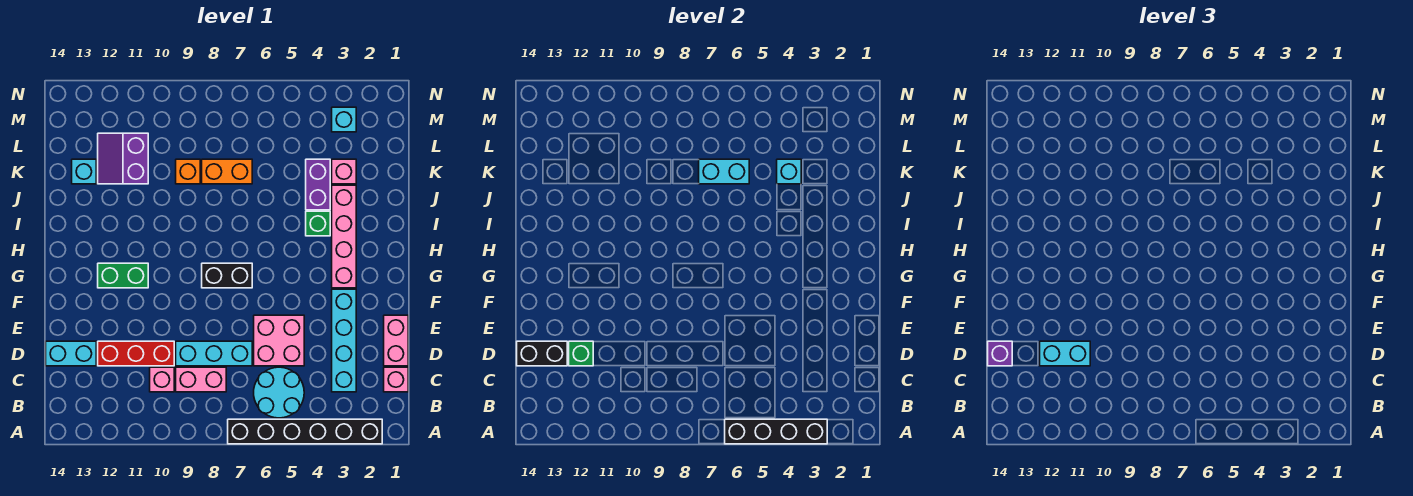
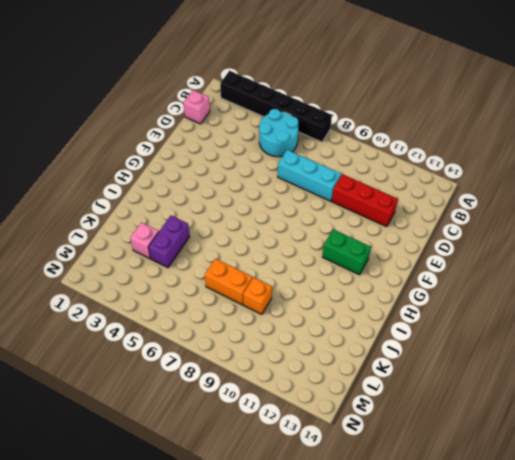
none -> cyan 1x4 brick [332,289,356,392]
none -> pink 1x2 brick [176,367,226,392]
none -> pink 1x1 brick [150,367,174,392]

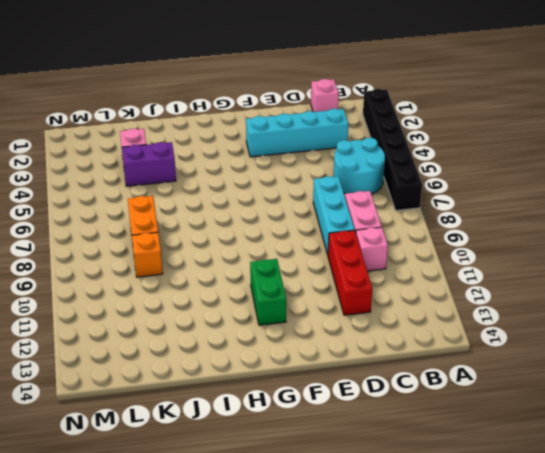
none -> pink 1x2 brick [384,315,408,366]
none -> pink 2x2 brick [254,315,304,366]
none -> cyan 1x2 brick [46,341,96,366]

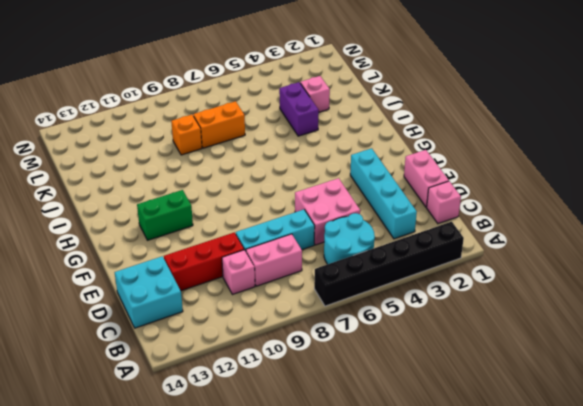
cyan 2x2 brick [115,256,183,328] -> cyan 1x2 brick [46,341,96,366]
none -> pink 1x4 brick [332,185,356,288]
none -> black 1x2 brick [202,263,252,288]
none -> green 1x1 brick [306,211,330,236]

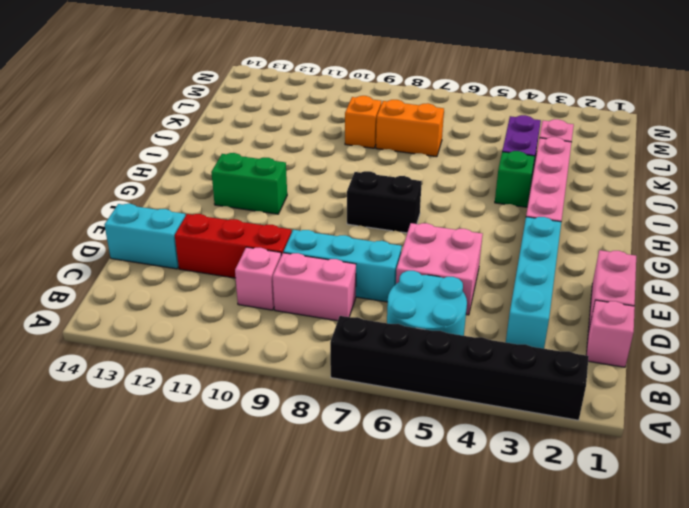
none -> purple 2x2 slope [98,133,148,184]
none -> cyan 1x1 brick [72,159,96,184]
none -> cyan 1x1 brick [332,107,356,132]

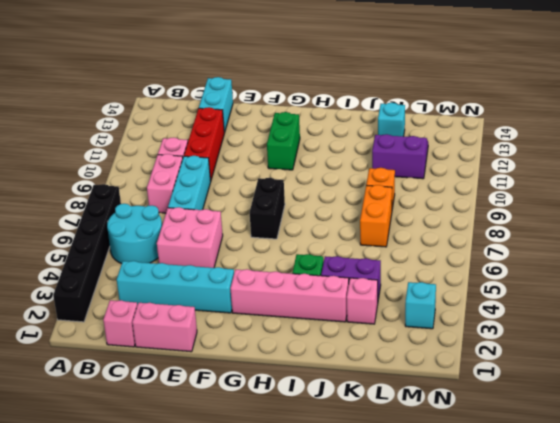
none -> black 1x4 brick [725,419,827,444]
none -> green 1x1 brick [569,341,593,366]
none -> black 1x2 brick [517,341,567,366]

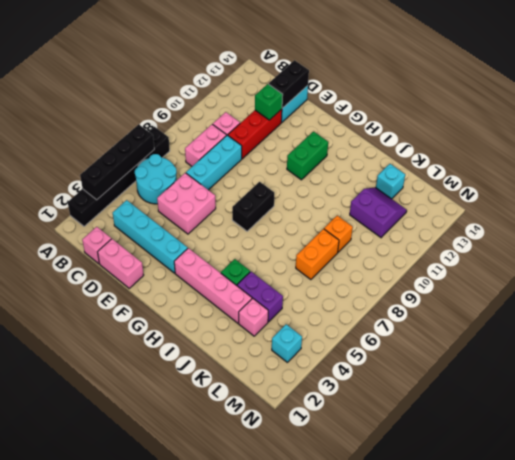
none -> cyan 1x1 brick [777,159,801,184]
none -> cyan 1x2 brick [699,159,749,184]
none -> cyan 1x2 brick [1040,341,1090,366]

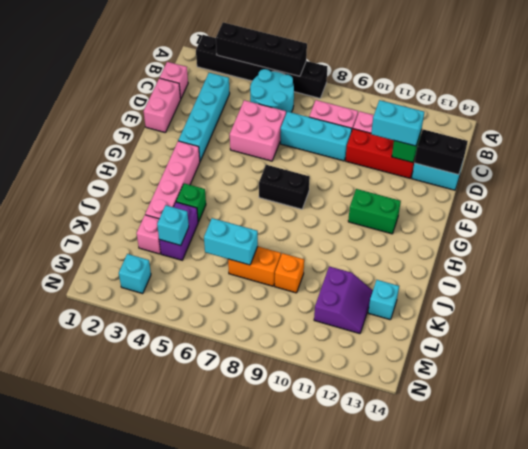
none -> purple 1x1 brick [988,341,1012,366]

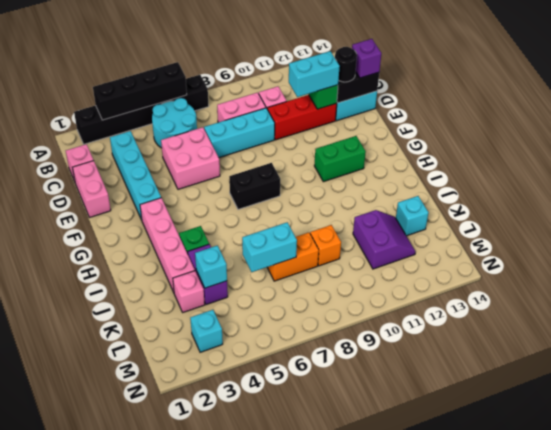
black 1x1 round brick [335,47,357,82] -> none

